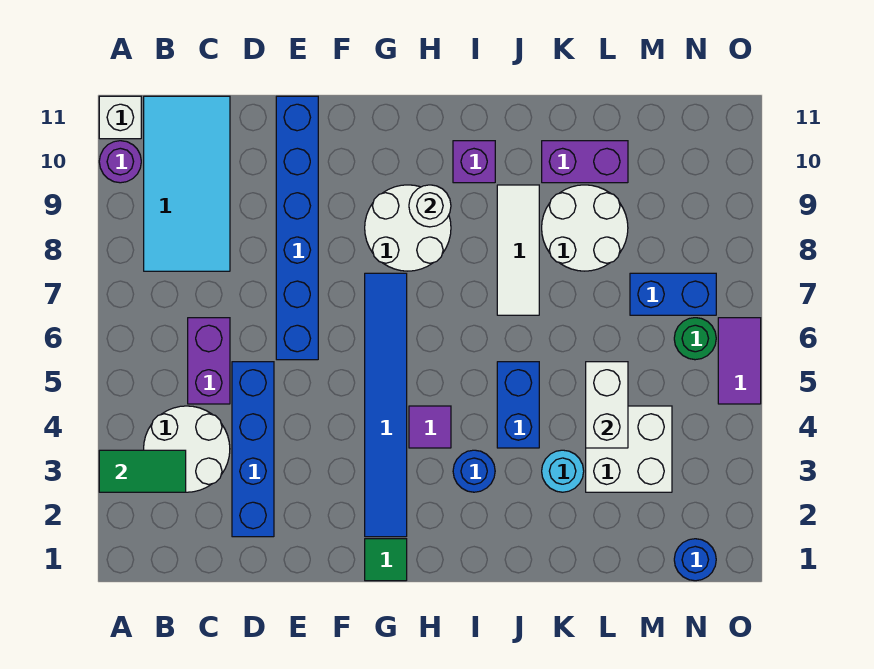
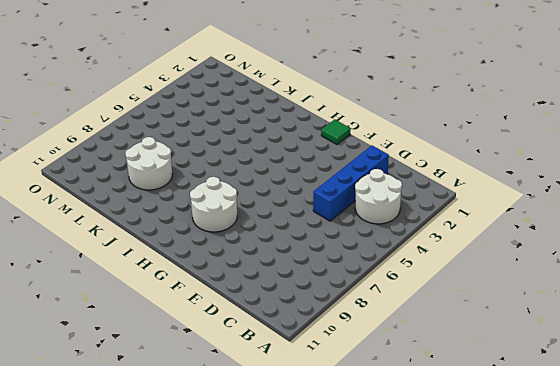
none -> purple 1x1 round brick [99,141,141,183]
none -> white 1x1 brick [99,96,141,139]
none -> cyan 2x4 tile [144,96,230,271]

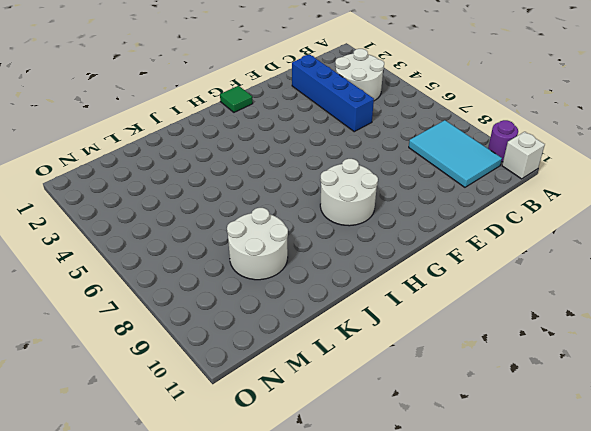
cyan 2x3 tile [409,120,502,187] -> cyan 2x4 tile [144,96,230,271]
none -> purple 1x2 brick [188,318,230,404]
none -> blue 1x6 brick [276,96,318,360]
none -> blue 1x6 tile [365,273,407,537]

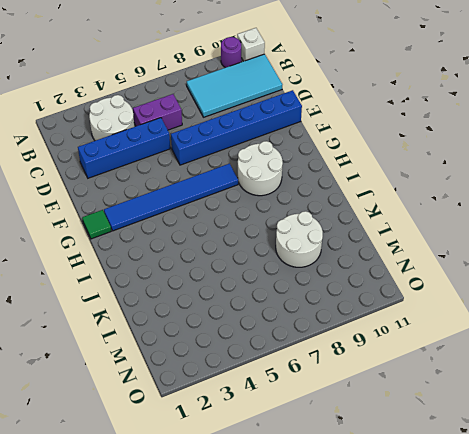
none -> purple 1x1 tile [409,406,451,448]
none -> blue 1x1 round brick [453,450,495,492]
none -> purple 1x1 brick [453,141,495,183]

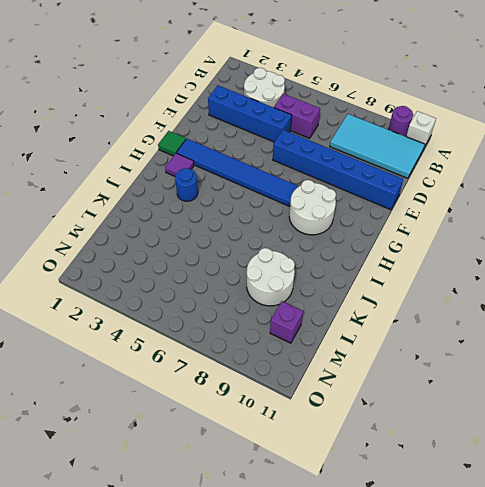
purple 1x1 tile [165,153,194,176] -> purple 1x1 tile moved to [409,406,451,448]
purple 1x1 brick [270,301,303,343] -> purple 1x1 brick moved to [453,141,495,183]
none -> blue 1x2 brick [497,362,539,448]
none -> white 1x3 tile [497,185,539,315]
none -> cyan 1x1 round brick [542,450,584,492]

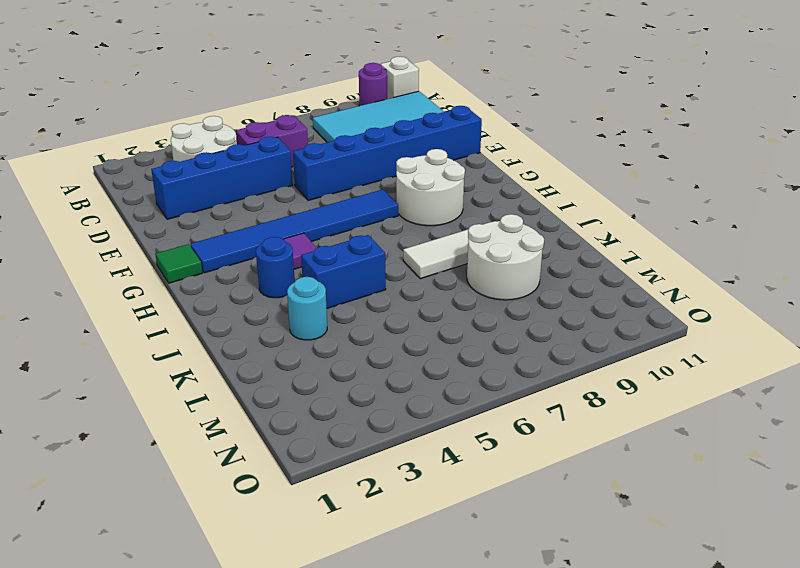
none -> purple 1x1 brick [453,141,495,183]
none -> purple 1x2 brick [542,141,628,183]
none -> white 2x2 brick [586,406,672,492]

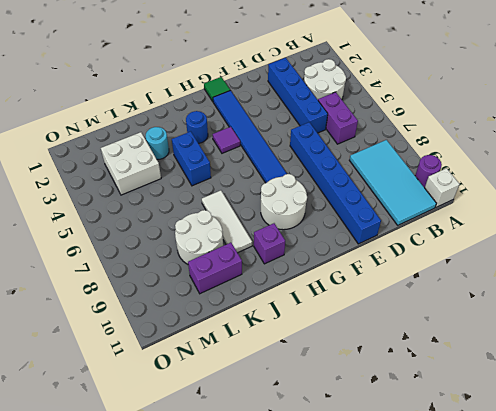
none -> blue 1x2 brick [630,273,716,315]
none -> blue 1x1 round brick [674,539,716,581]
none -> green 1x1 round brick [674,318,716,360]

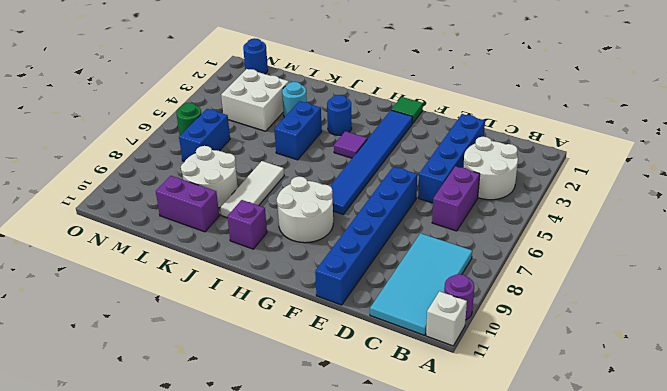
blue 1x2 brick [179,109,230,161] -> blue 1x2 brick turned to [630,273,716,315]
none -> purple 1x2 tile [718,318,761,404]
none -> green 1x2 tile [99,450,186,492]
none -> white 1x1 round brick [409,185,451,227]

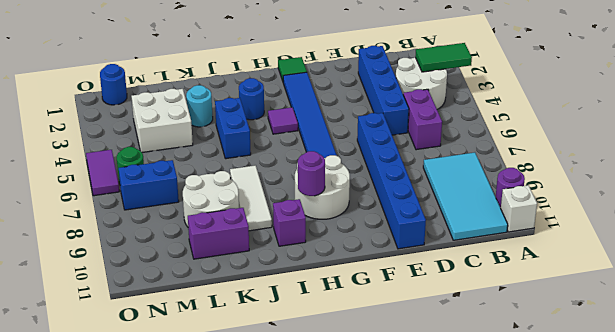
purple 1x1 round brick [298,151,325,196] -> white 1x1 round brick [409,185,451,227]
none -> white 1x2 brick [586,362,628,448]

